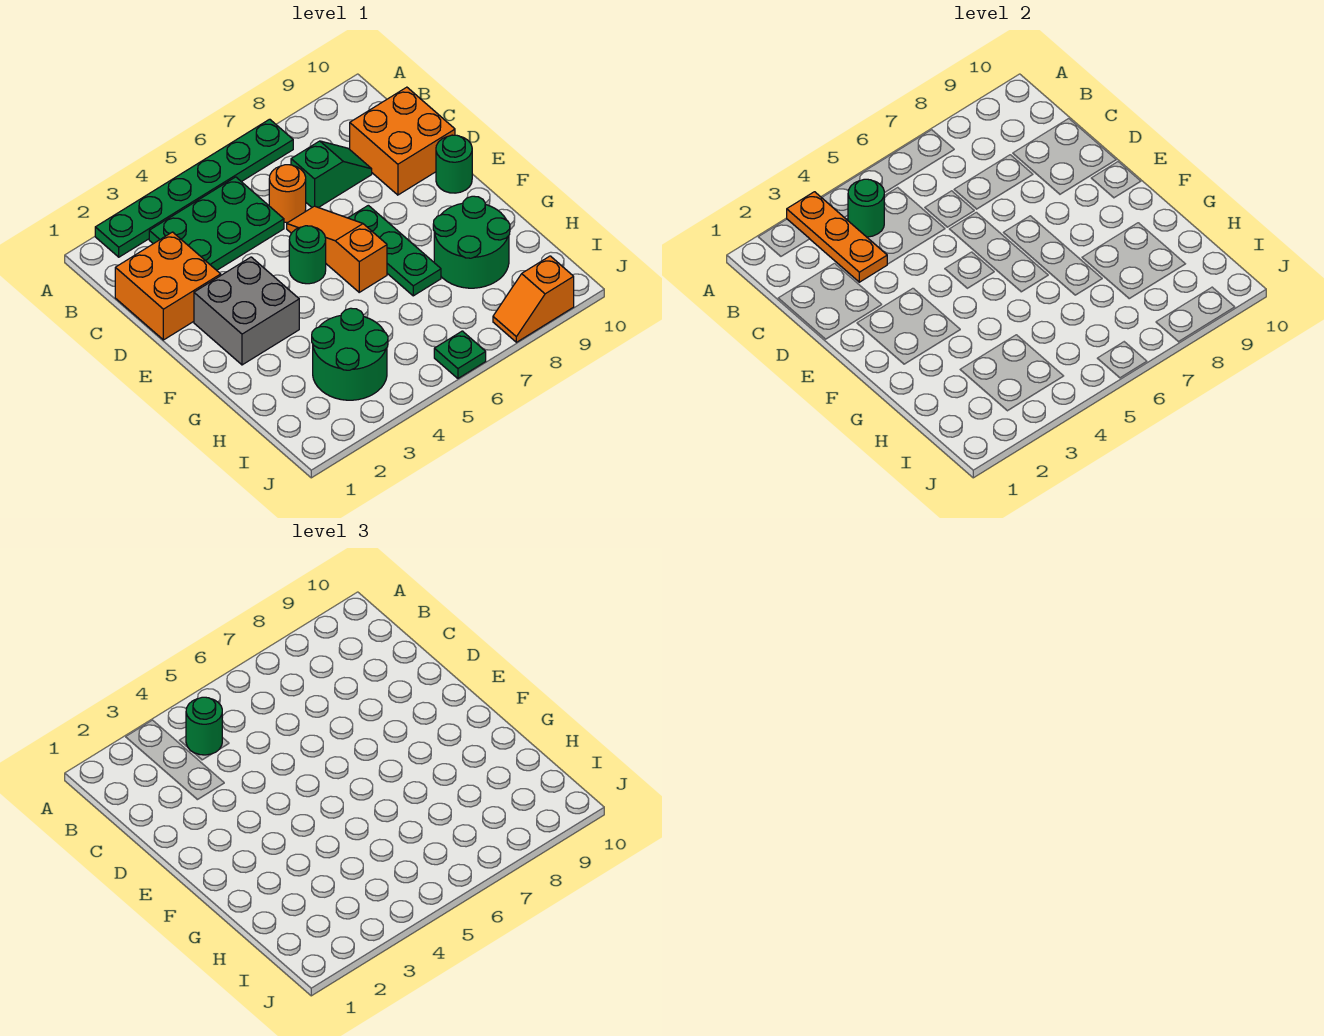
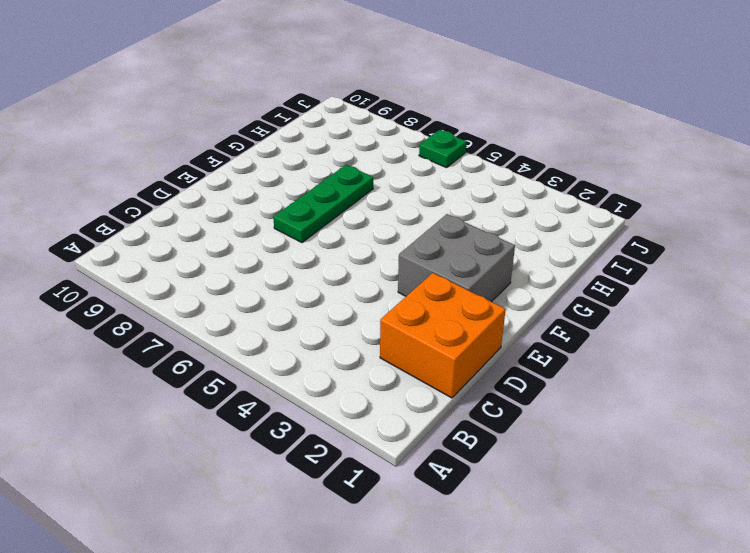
none -> green 1x6 plate [95,119,293,257]
none -> green 2x3 plate [149,177,284,270]
none -> orange 1x1 round brick [269,165,306,223]

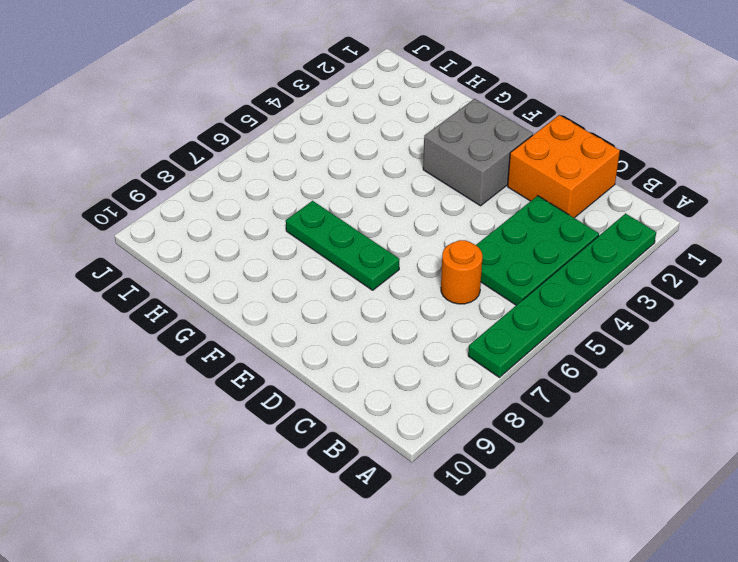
none -> green 1x2 slope [291,141,372,208]
none -> orange 2x2 brick [350,87,455,195]
none -> orange 1x3 slope [287,206,387,292]

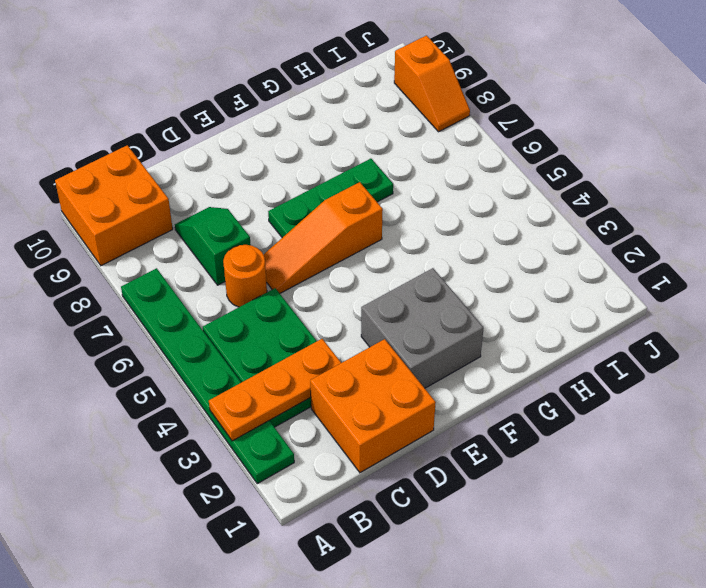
orange 2x2 brick [55,145,173,266] -> orange 2x2 brick moved to [350,87,455,195]
none -> green 1x1 round brick [289,226,326,284]
none -> green 1x1 round brick [436,135,472,193]
none -> green 2x2 round brick [433,196,510,288]

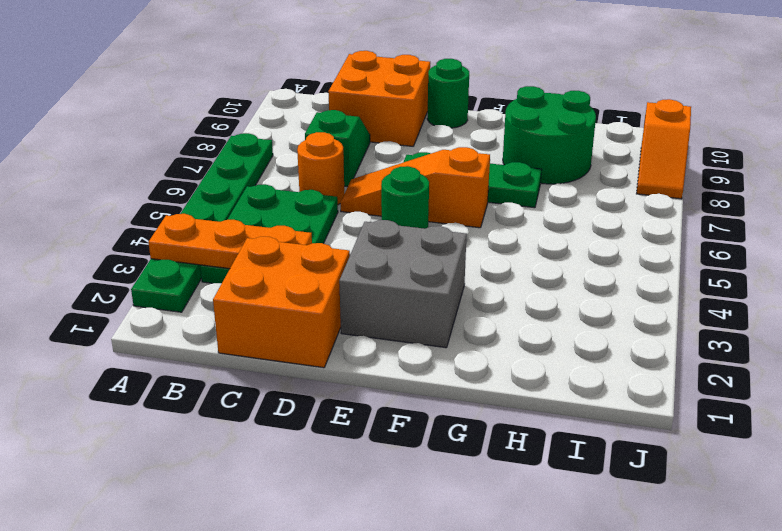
none -> green 2x2 round brick [312,308,388,400]
none -> green 1x1 plate [434,331,486,378]
none -> green 1x1 round brick [848,179,884,237]

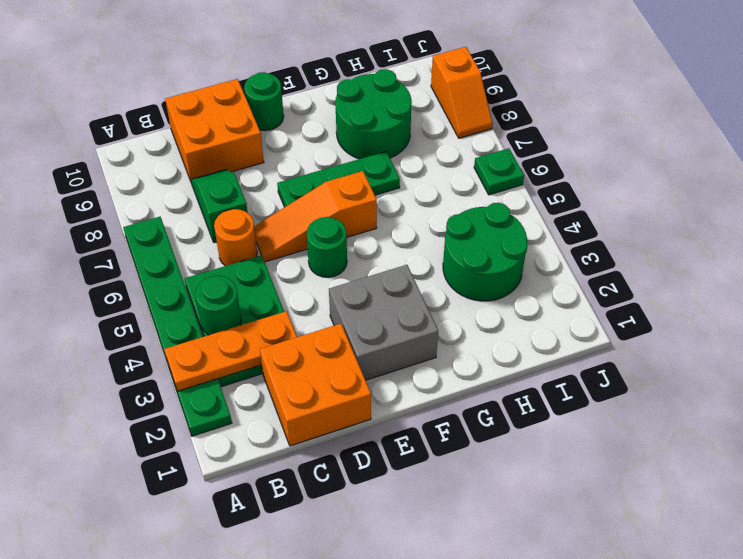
none -> green 1x1 round brick [186,697,222,755]

